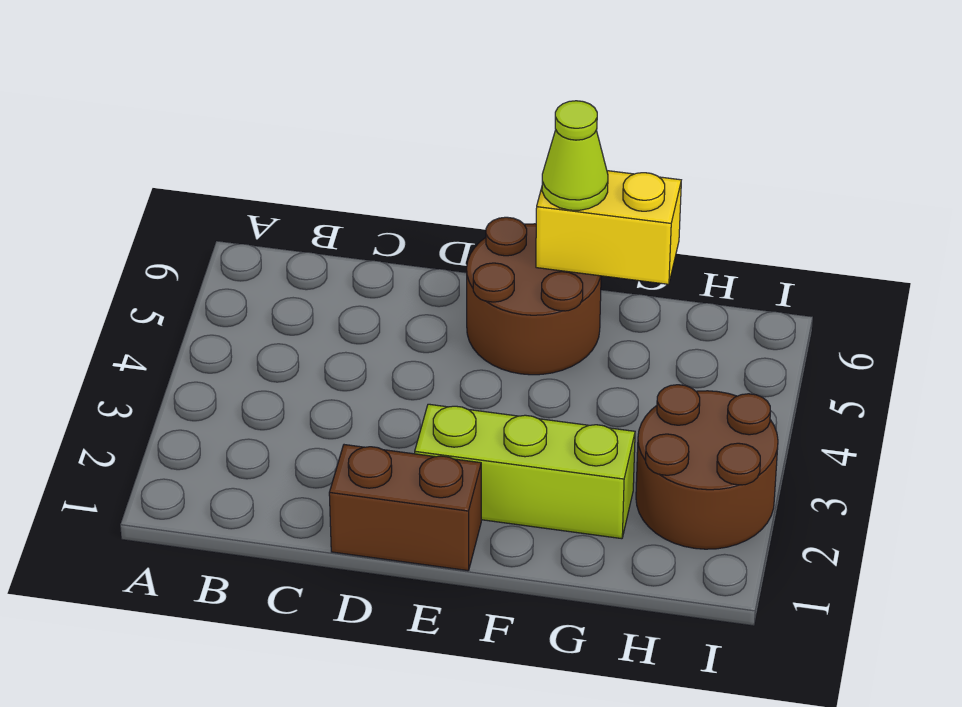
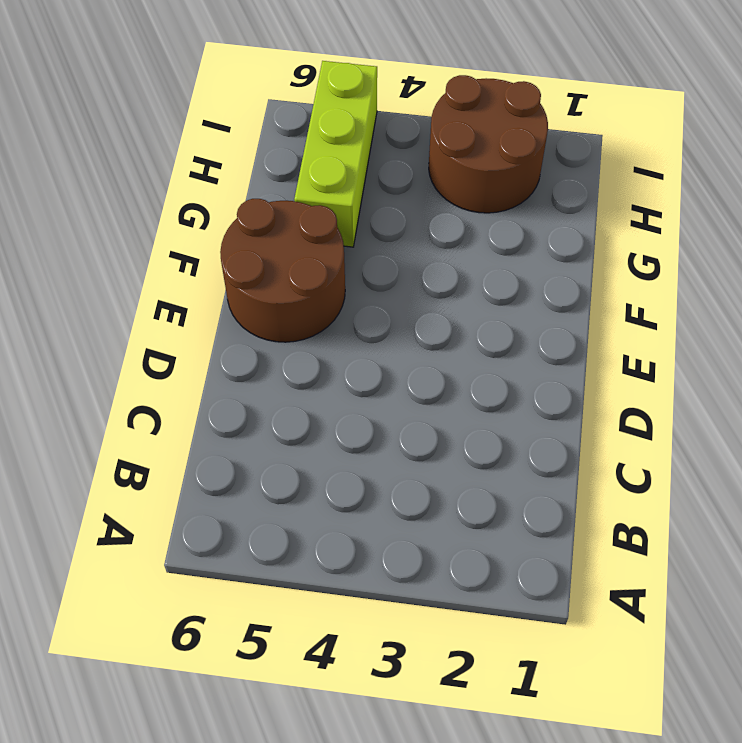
lime 1x3 brick [294,61,377,247] -> lime 1x3 brick moved to [415,404,635,539]
none -> brown 1x2 brick [329,445,481,571]
none -> yellow 1x2 brick [536,171,681,284]

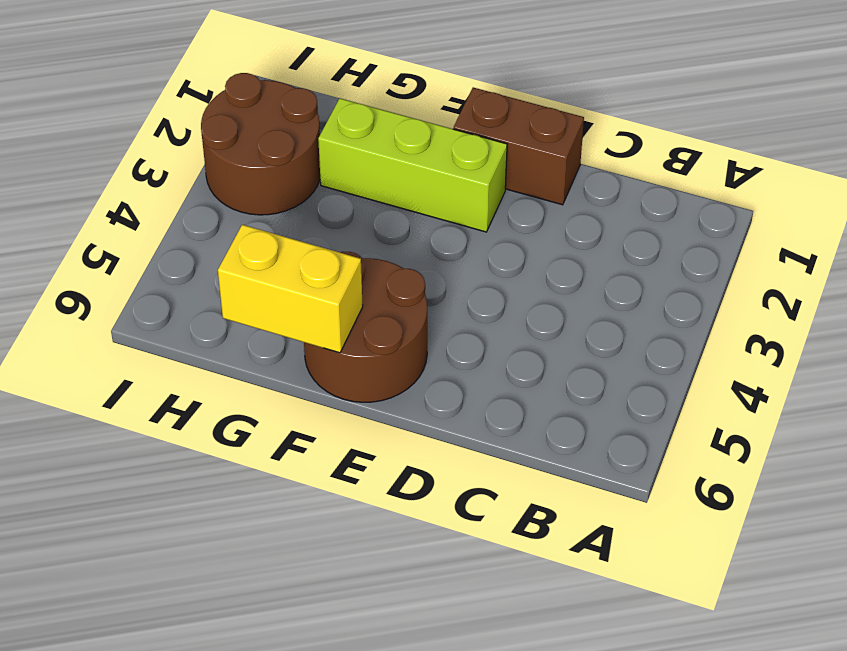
none -> lime 1x1 cone [542,101,608,210]

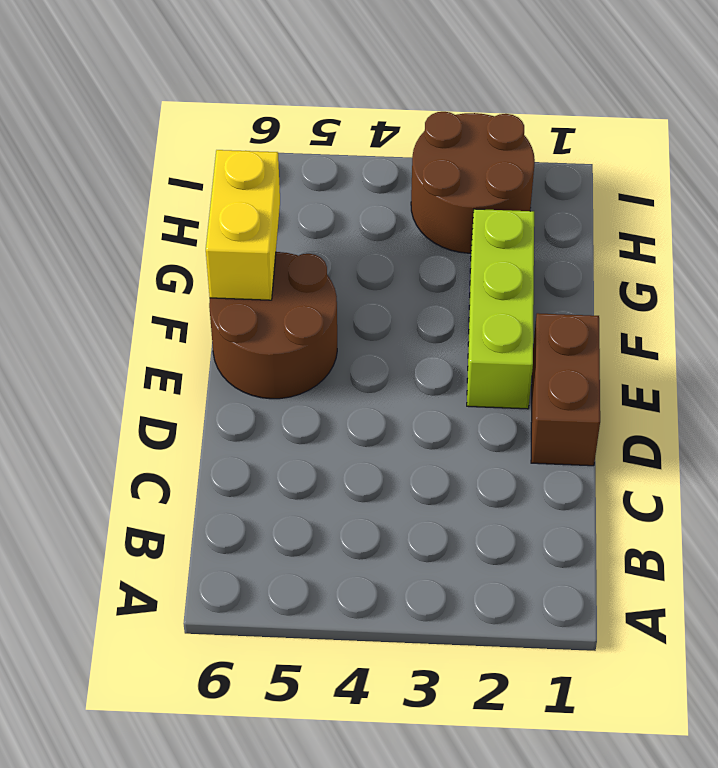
none -> lime 1x1 cone [542,101,608,210]

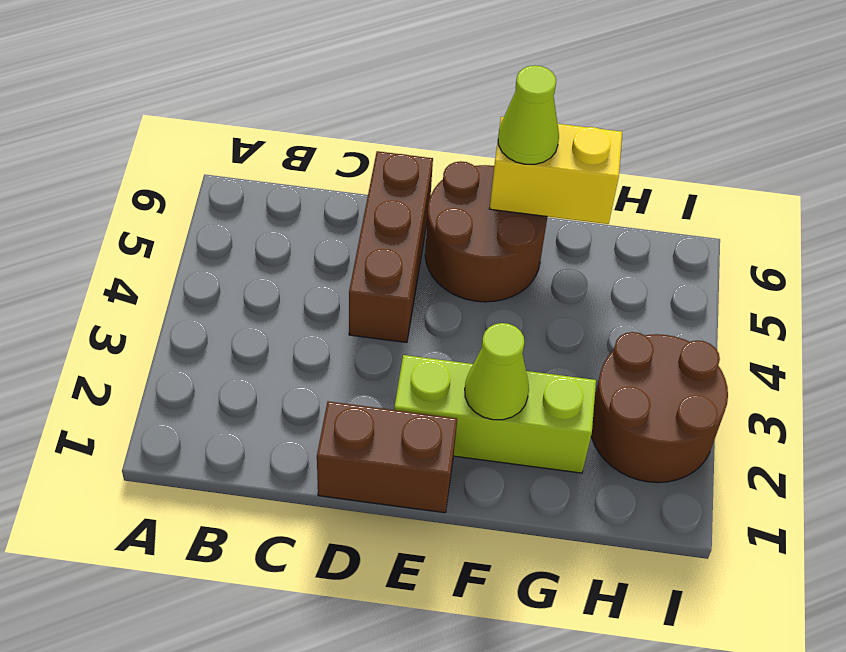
brown 1x3 brick [349,151,433,343] -> none
lime 1x1 cone [465,323,529,420] -> none

